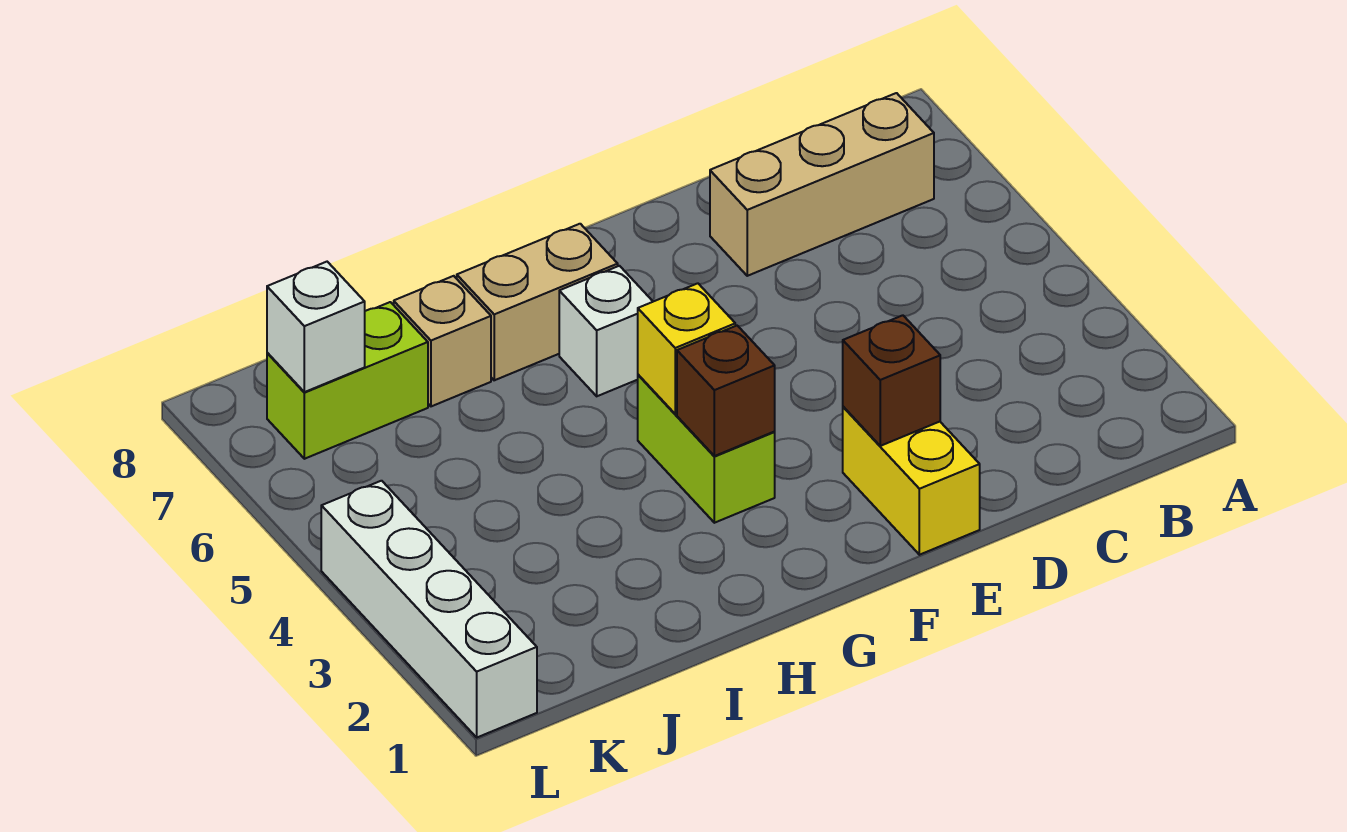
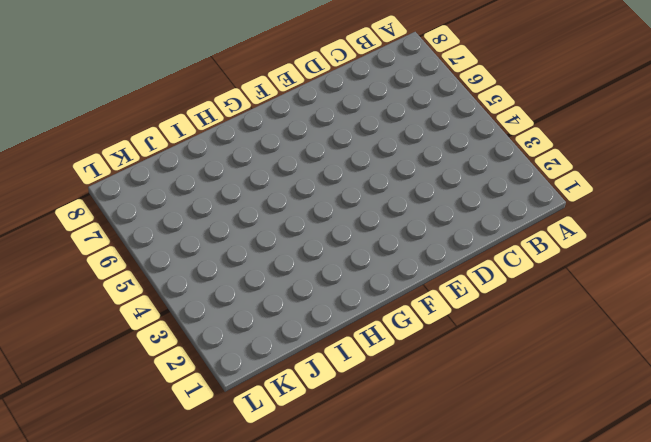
none -> tan 1x3 brick [710,93,934,276]
none -> yellow 1x2 brick [843,407,980,555]
none -> lime 1x2 brick [638,375,775,523]

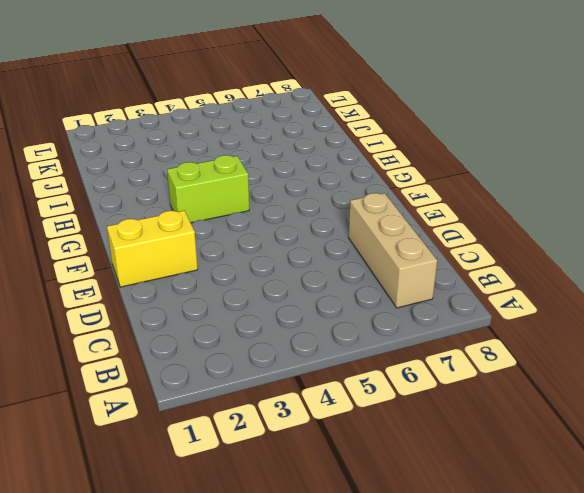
none -> white 1x1 brick [559,266,653,396]
none -> tan 1x2 brick [457,224,618,380]
none -> tan 1x1 brick [394,276,491,406]

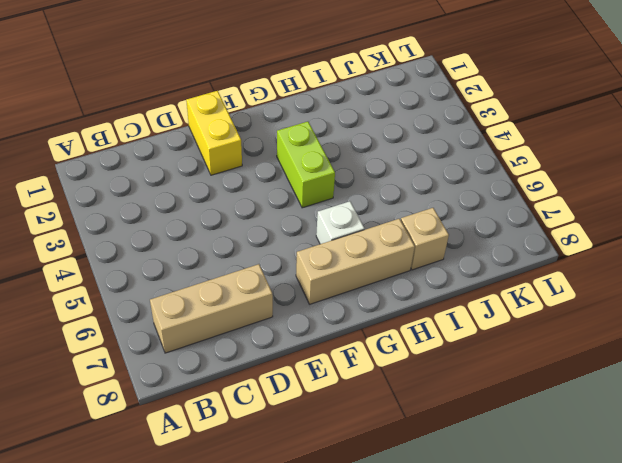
tan 1x3 brick [296,219,415,304] -> tan 1x2 brick [457,224,618,380]
none -> lime 1x2 brick [267,302,428,459]
none -> white 1x4 brick [321,481,537,737]
none -> brown 1x1 brick [843,315,940,446]

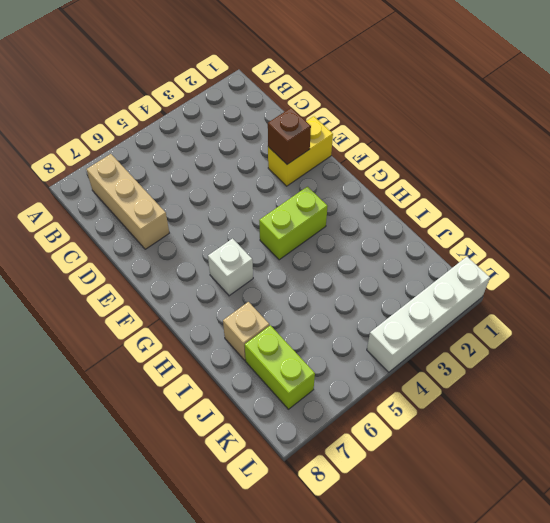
none -> tan 1x2 brick [457,224,618,380]
none -> brown 1x1 brick [677,326,775,456]
none -> yellow 1x1 brick [638,283,735,414]

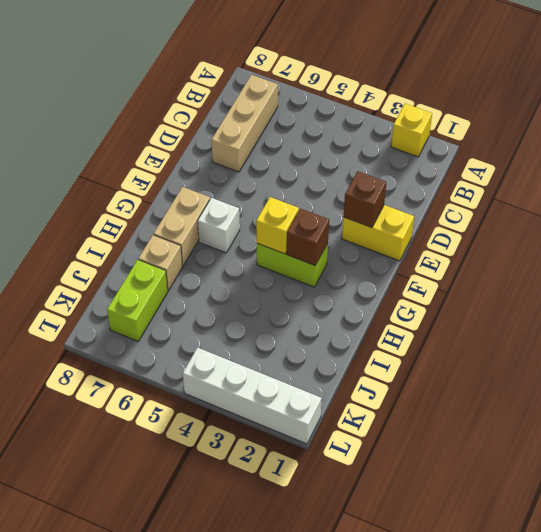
yellow 1x1 brick [391,104,432,157] -> none
none -> white 1x1 brick [267,262,365,392]

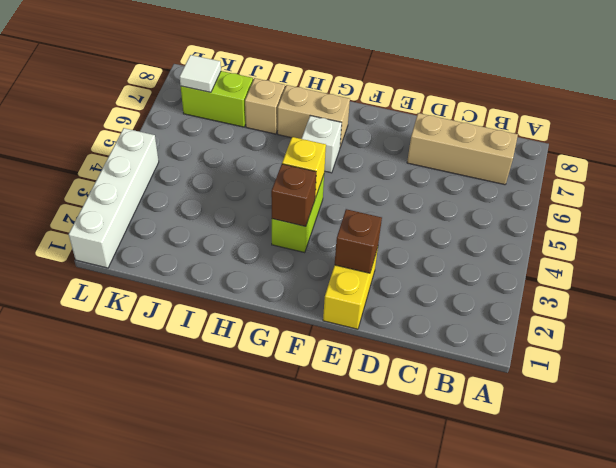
white 1x1 tile [180,55,221,92] -> white 1x1 brick [267,262,365,392]

